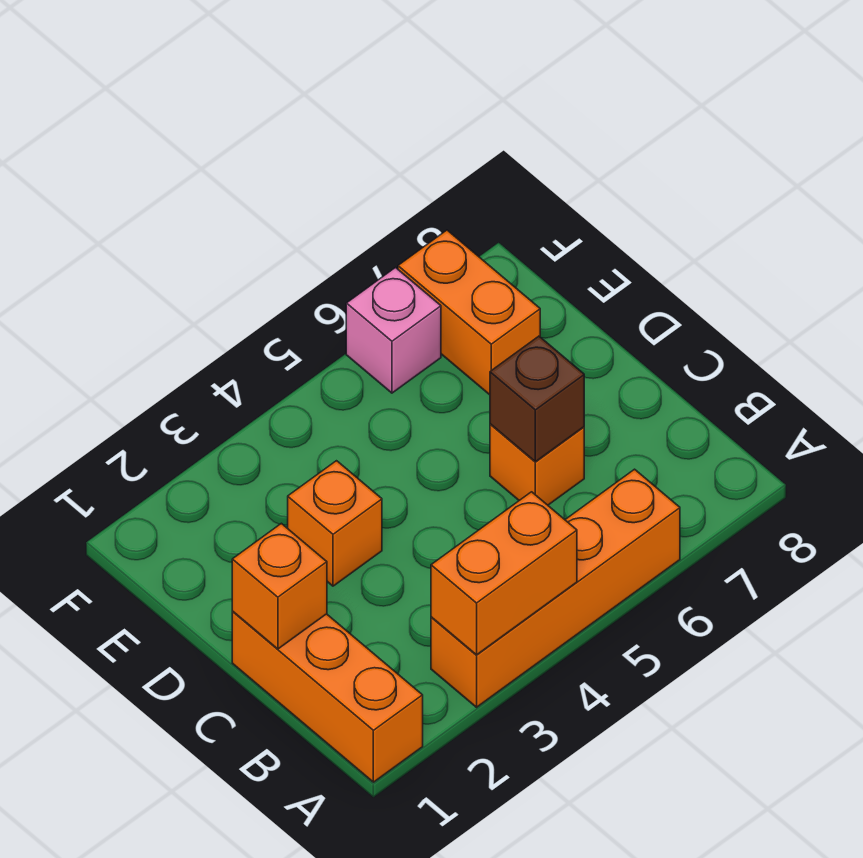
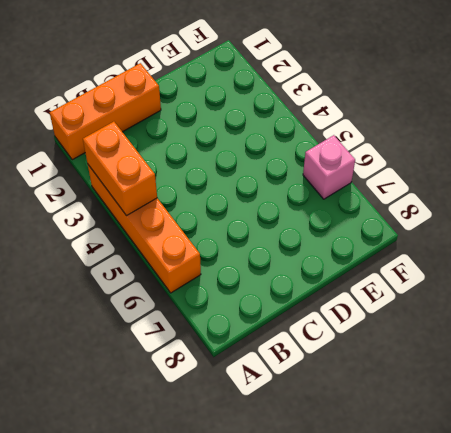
none -> orange 1x1 brick [490,424,584,505]
none -> orange 1x1 brick [288,461,382,586]

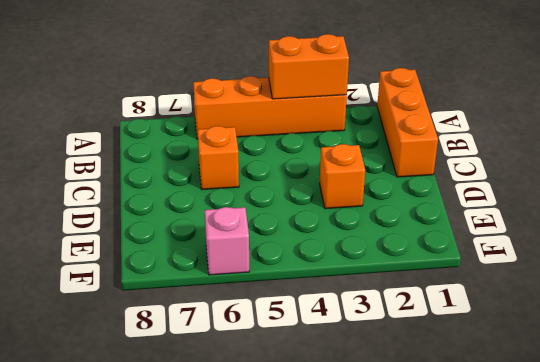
none -> orange 1x2 brick [398,230,540,395]
none -> orange 1x1 brick [232,523,327,649]

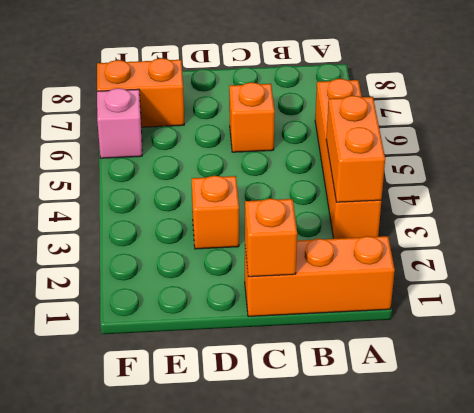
none -> brown 1x1 brick [490,336,584,462]

